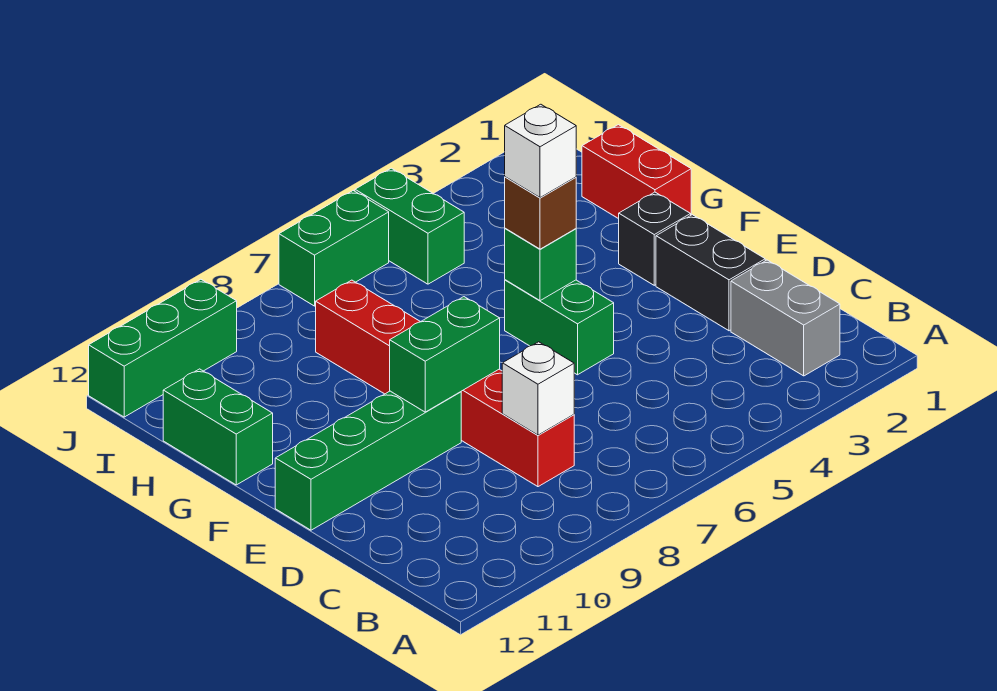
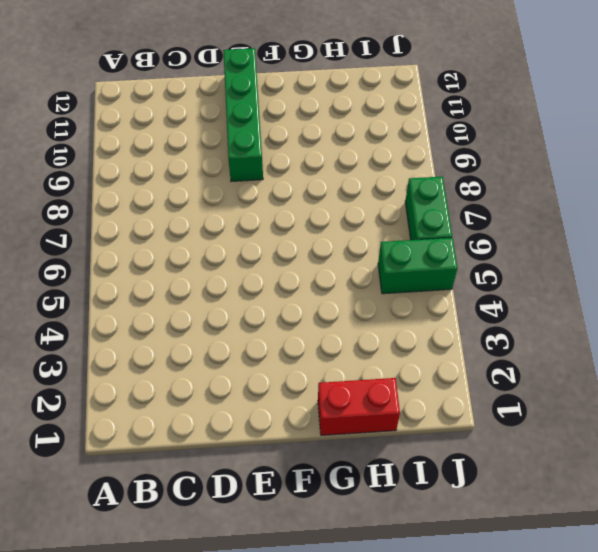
none -> grey 1x2 brick [731,260,840,376]
none -> red 1x6 brick [316,280,574,487]
none -> black 1x2 brick [656,215,765,331]

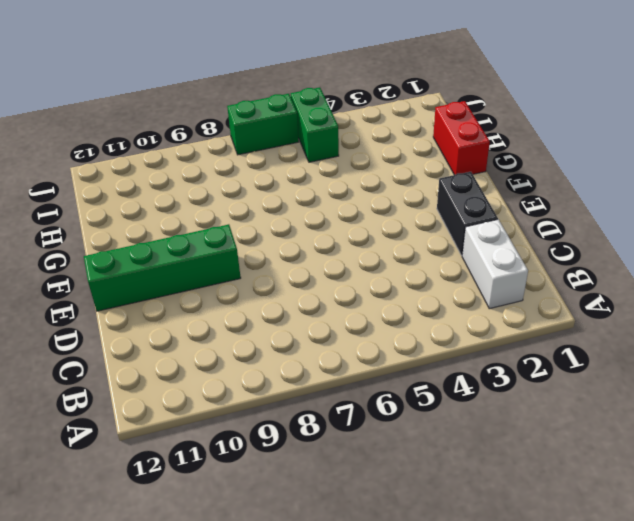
white 1x2 brick [462,219,528,309] -> grey 1x2 brick [731,260,840,376]
none -> red 1x6 brick [316,280,574,487]
none -> green 1x2 brick [505,280,614,375]
none -> black 1x1 brick [619,192,691,285]

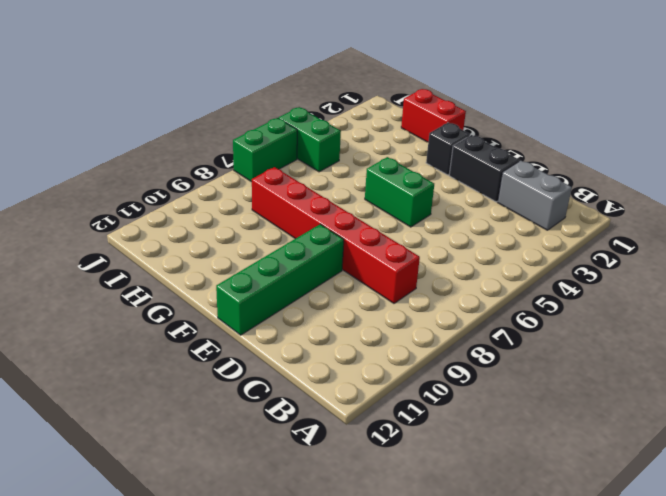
none -> green 1x2 brick [163,369,273,485]
none -> green 1x3 brick [89,279,237,417]
none -> white 1x1 brick [502,342,574,435]

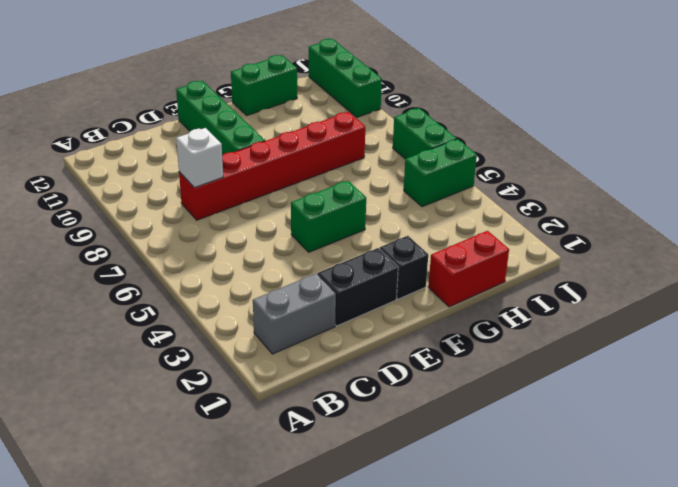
none -> green 1x2 brick [390,297,500,412]
none -> green 1x1 brick [505,228,576,301]
none -> brown 1x1 brick [505,177,576,249]

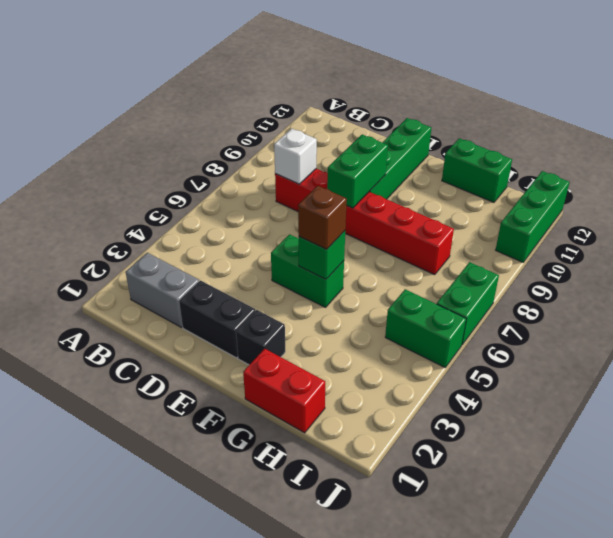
none -> white 1x1 brick [505,104,576,198]

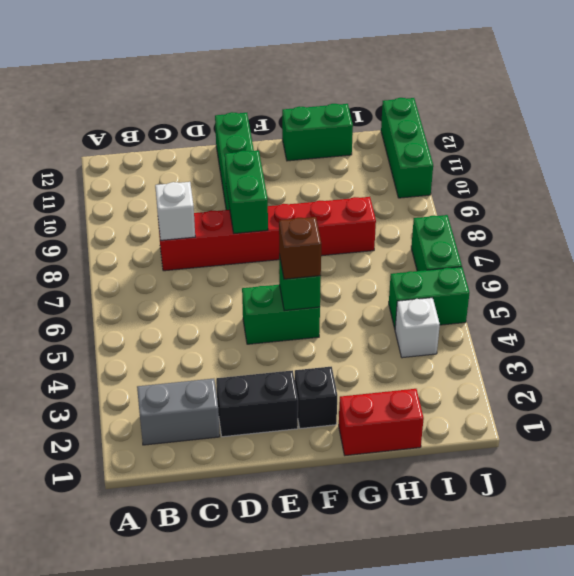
white 1x1 brick [395,298,440,358] -> white 1x1 brick moved to [505,104,576,198]

